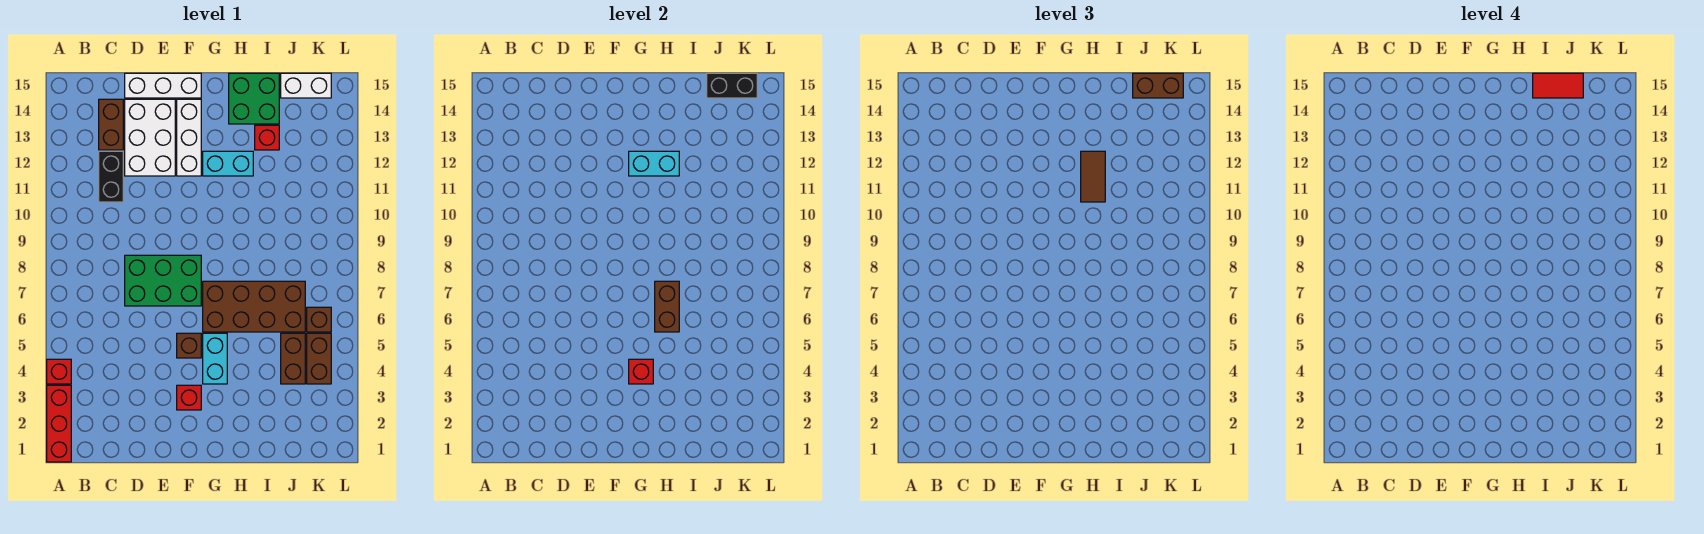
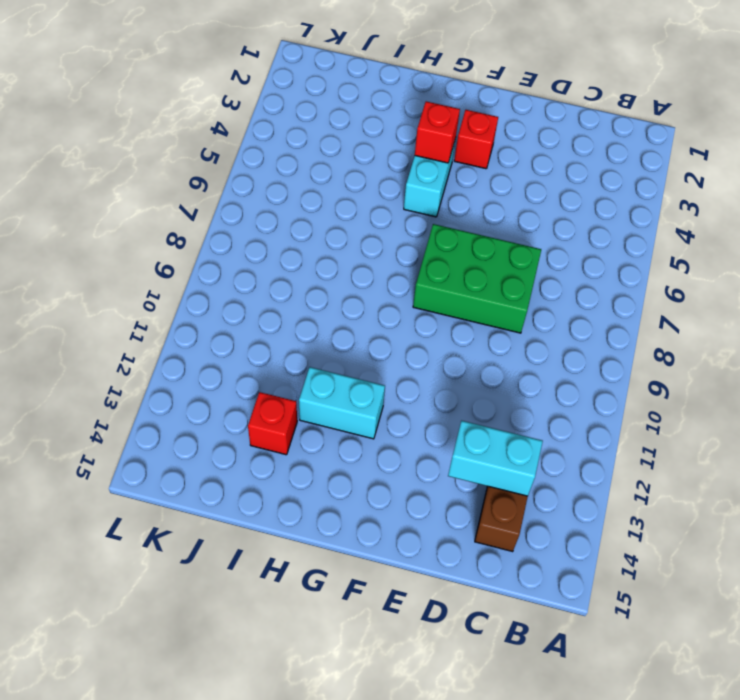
cyan 1x2 brick [448,421,543,496] -> cyan 1x2 brick moved to [629,151,679,176]
none -> red 1x3 brick [47,385,71,462]
none -> red 1x1 brick [47,359,71,384]
none -> black 1x2 brick [99,151,123,202]

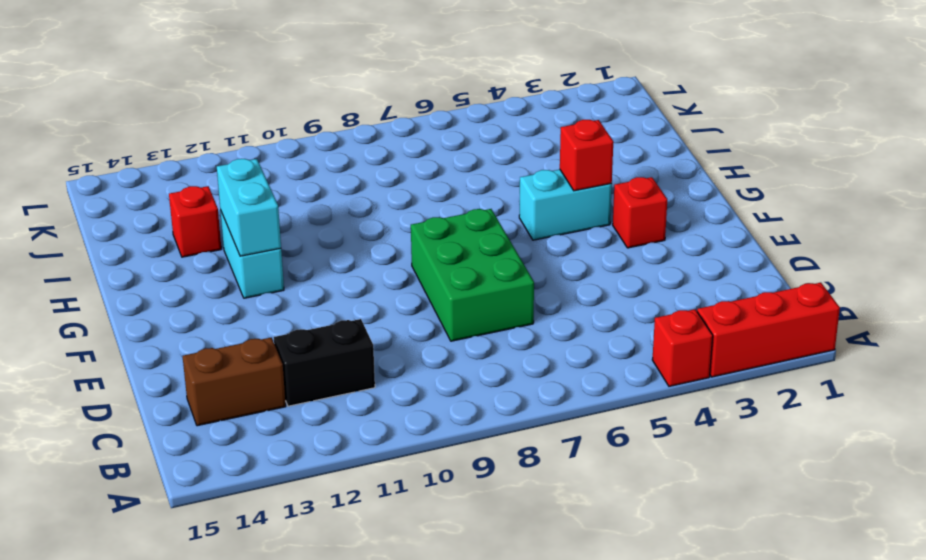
none -> white 2x3 brick [125,99,175,176]
none -> white 1x3 brick [125,73,201,98]
none -> brown 1x1 brick [177,333,201,358]

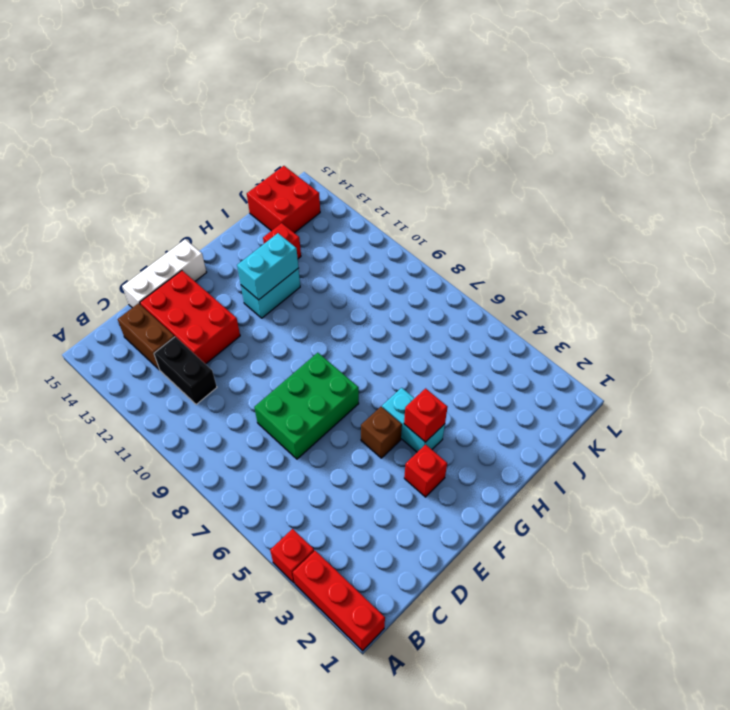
red 2x3 brick [140,271,240,364] -> white 2x3 brick [125,99,175,176]
red 2x2 brick [247,166,320,233] -> white 1x2 brick [281,73,331,98]
none -> white 1x3 brick [177,99,201,176]
none -> brown 2x4 brick [203,281,305,332]
none -> green 2x2 brick [229,73,279,124]

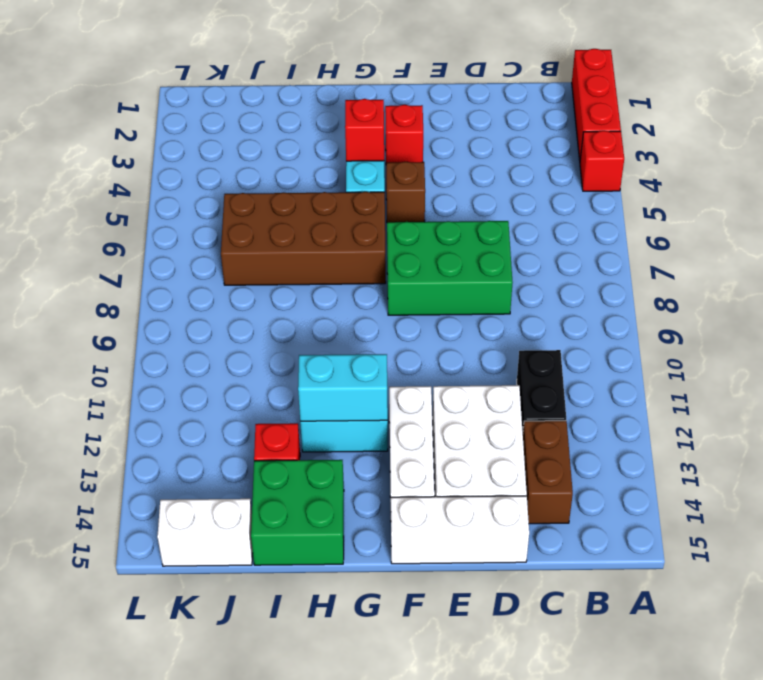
none -> brown 1x2 brick [281,333,305,384]
none -> brown 1x2 brick [307,333,331,384]
none -> brown 1x1 brick [307,307,331,332]

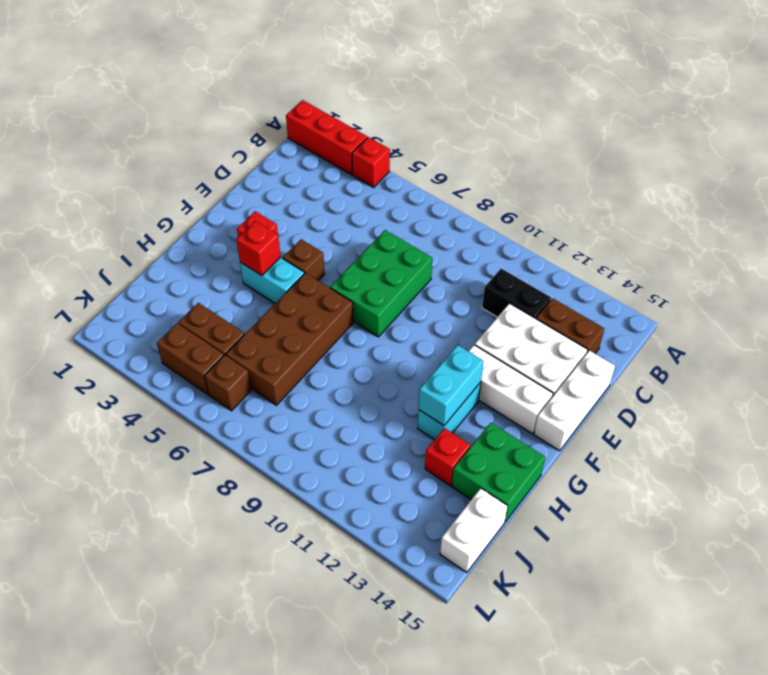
none -> brown 1x2 brick [655,281,679,332]
none -> black 1x2 brick [707,73,757,98]
none -> brown 1x2 tile [1081,151,1105,202]

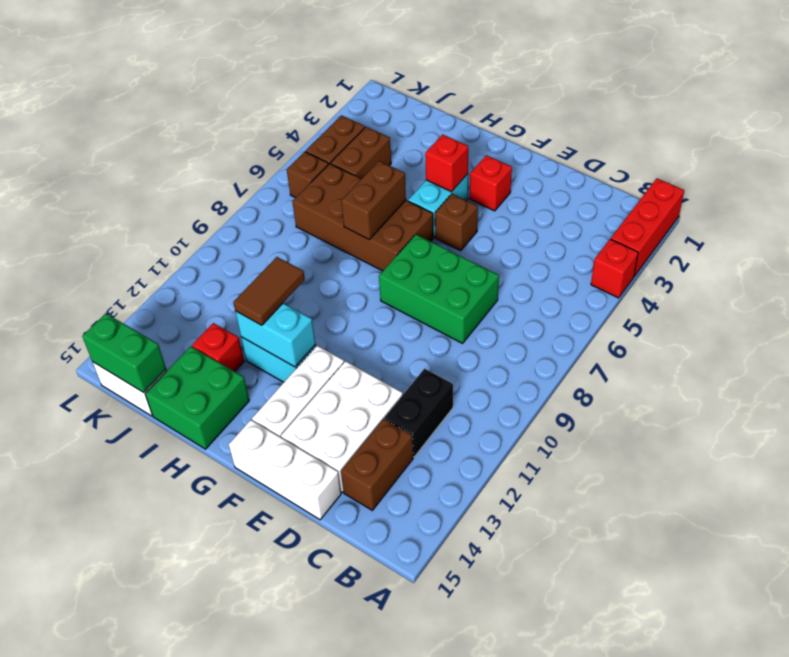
green 1x2 brick [82,313,166,392] -> black 1x2 brick [707,73,757,98]
none -> brown 1x2 brick [1133,73,1183,98]
none -> red 1x2 tile [1533,73,1583,98]

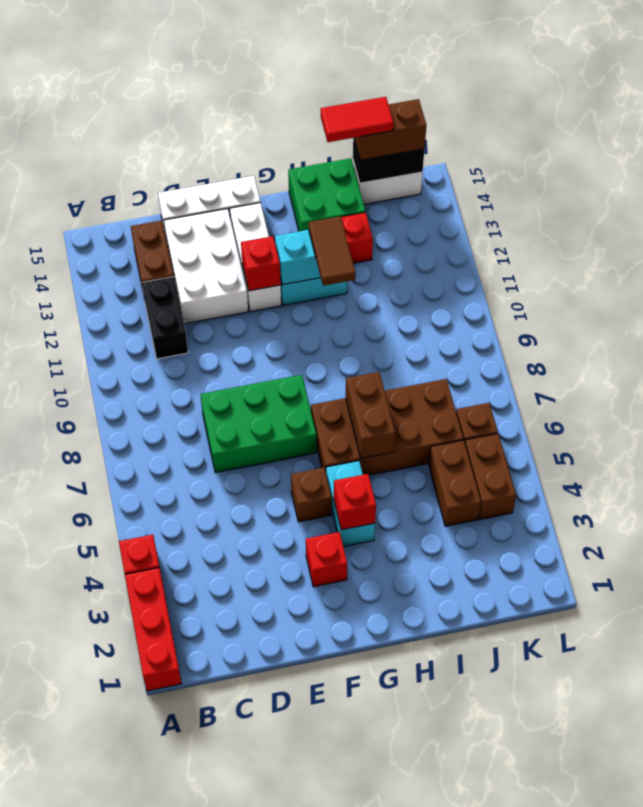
red 1x1 brick [241,236,281,291] -> none

